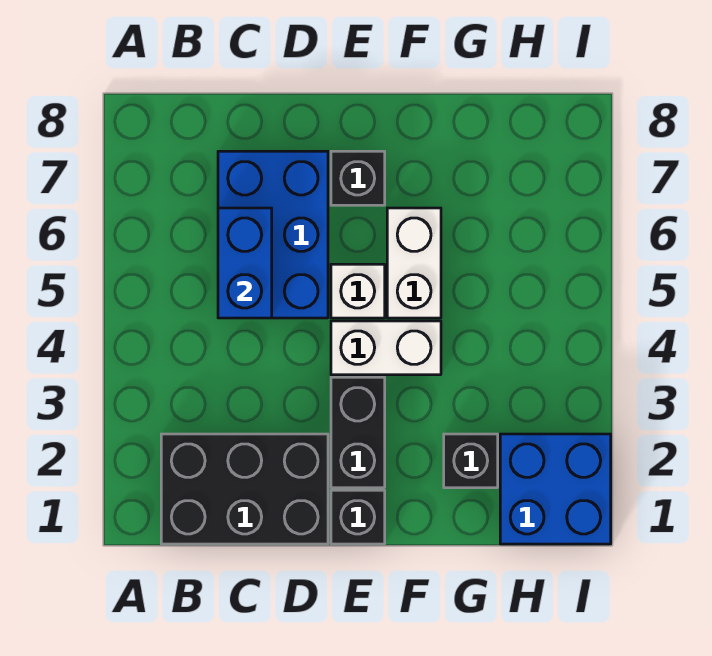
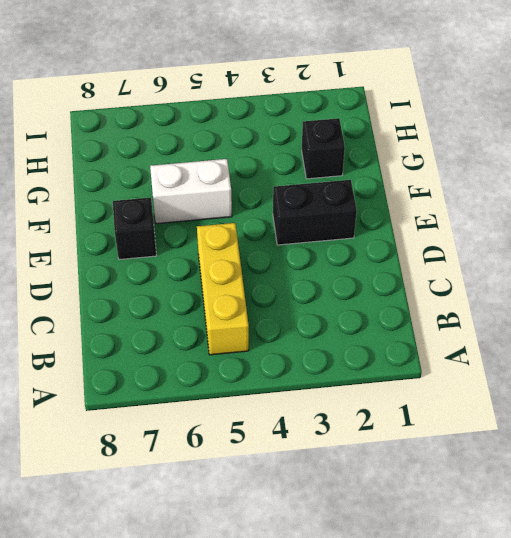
yellow 1x3 brick [197,223,249,355] -> blue 2x3 brick [218,151,328,318]
none -> black 2x3 brick [161,434,328,544]
none -> black 1x1 brick [331,490,385,544]

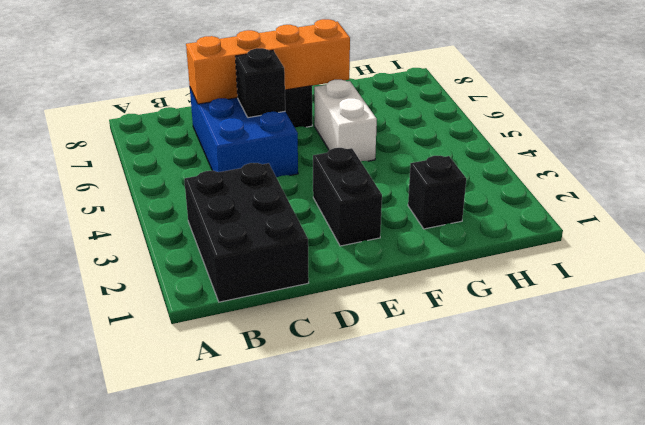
black 2x3 brick [184,163,309,302] -> black 2x3 brick turned to [161,434,328,544]
orange 1x4 brick [186,19,350,104] -> none
black 1x1 brick [235,48,285,118] -> black 1x1 brick moved to [331,490,385,544]
none -> white 1x2 brick [331,321,441,375]
none -> white 1x1 brick [331,264,385,318]

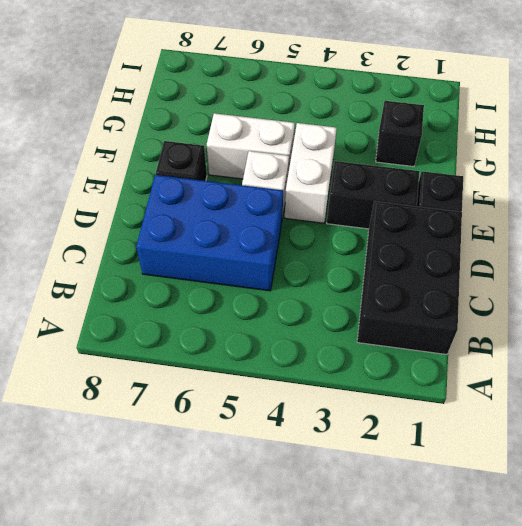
none -> blue 2x2 brick [500,434,611,544]
none -> blue 1x2 brick [218,208,272,318]

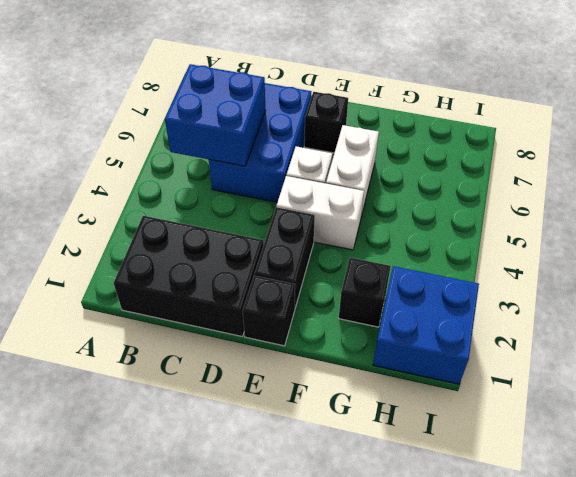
blue 2x2 brick [165,64,266,166] -> blue 1x2 brick [218,208,272,318]

